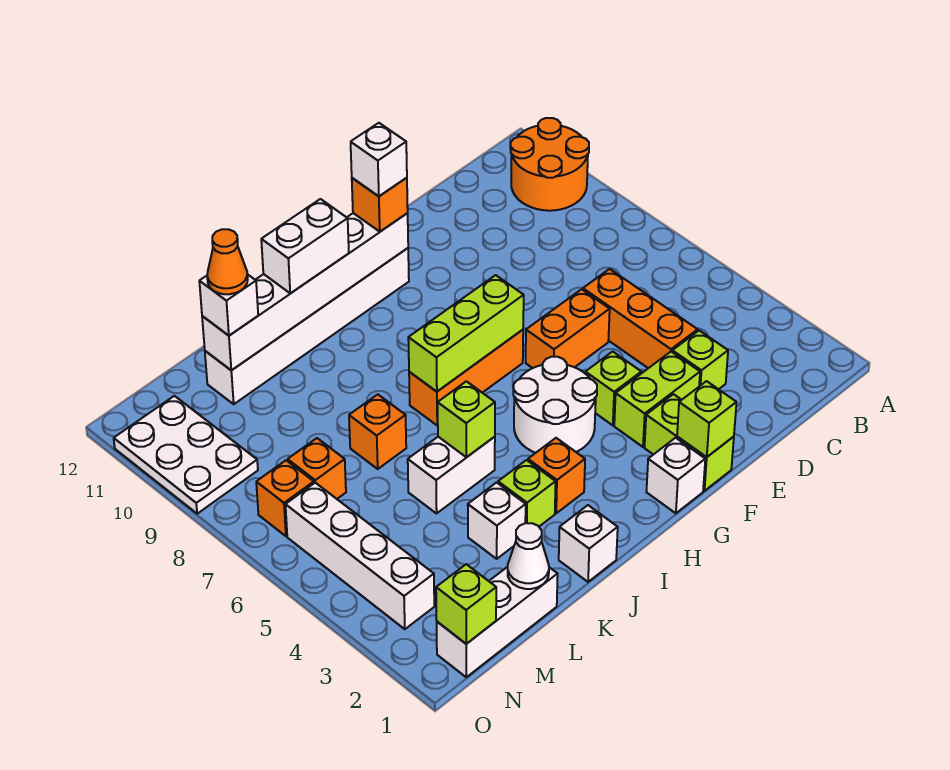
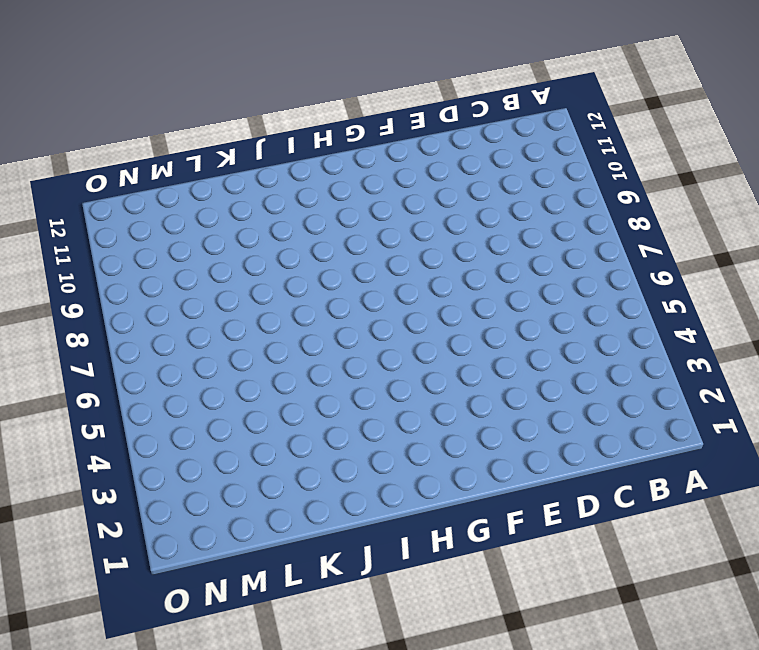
none -> orange 2x2 round brick [511,118,589,211]
none -> lime 1x1 brick [672,331,728,389]
none -> orange 1x3 brick [583,269,698,368]
none -> lime 1x2 brick [614,352,700,447]

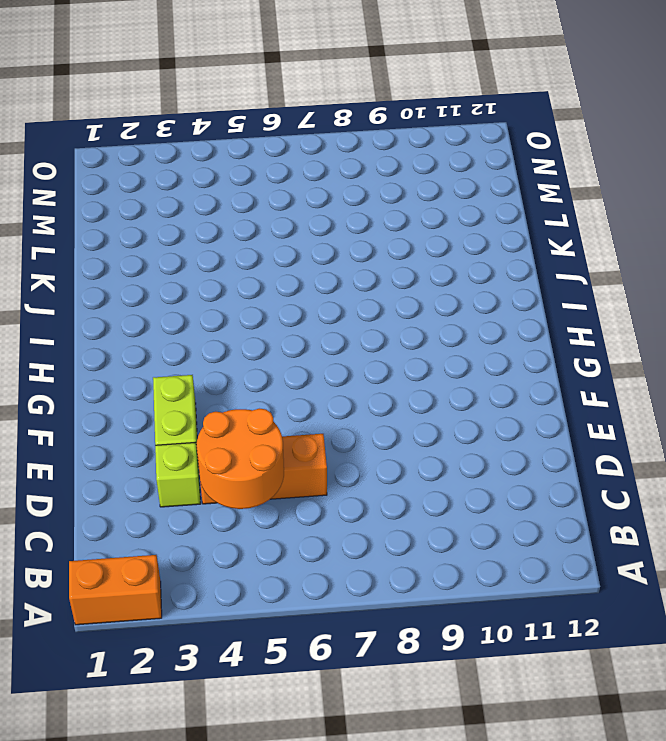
orange 1x2 brick [69,555,162,625] -> orange 1x2 brick turned to [526,289,610,368]
orange 2x2 round brick [197,409,284,509] -> orange 2x2 round brick moved to [511,118,589,211]
none -> lime 1x2 brick [645,394,734,491]
none -> lime 1x1 brick [585,352,641,425]
none -> white 1x1 brick [646,438,705,513]
none -> white 2x2 round brick [513,357,597,453]

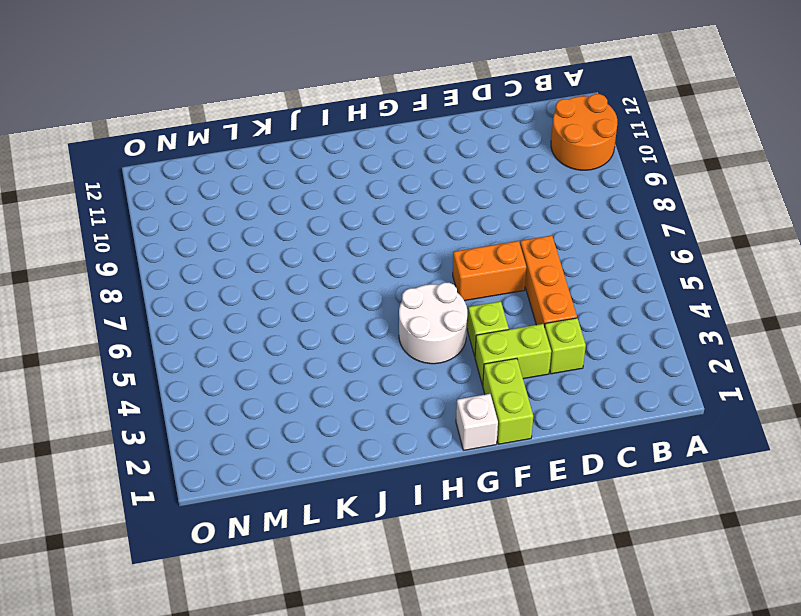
none -> orange 1x3 brick [409,330,523,425]
none -> white 1x6 brick [205,248,409,404]
none -> orange 1x1 brick [528,438,585,513]
none -> white 1x1 brick [559,505,618,582]

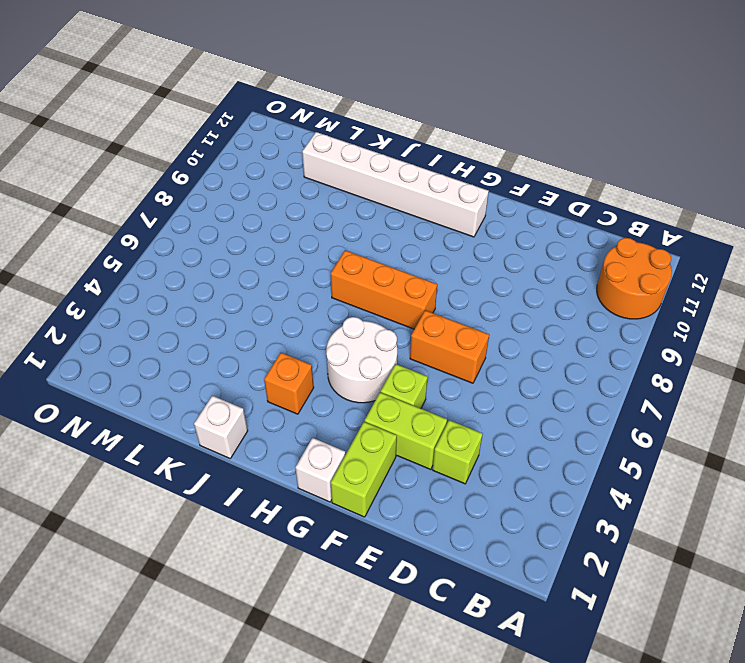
none -> orange 1x3 brick [583,269,698,368]
none -> lime 1x1 brick [498,460,556,526]
none -> white 1x2 brick [408,437,495,513]
none -> white 1x1 brick [468,483,526,559]

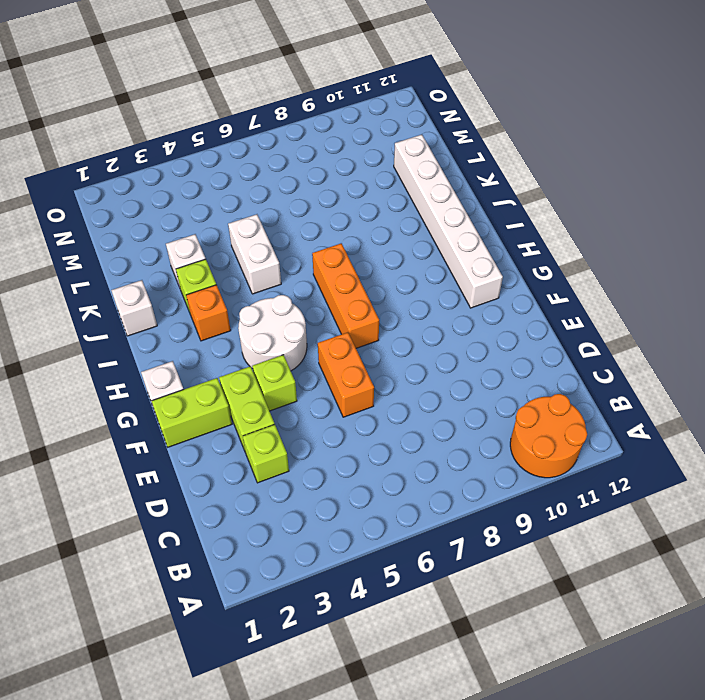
none -> orange 1x3 brick [583,269,698,368]
none -> orange 1x1 brick [349,394,406,469]
none -> white 1x3 brick [437,567,558,677]
none -> orange 1x1 brick [288,438,346,499]

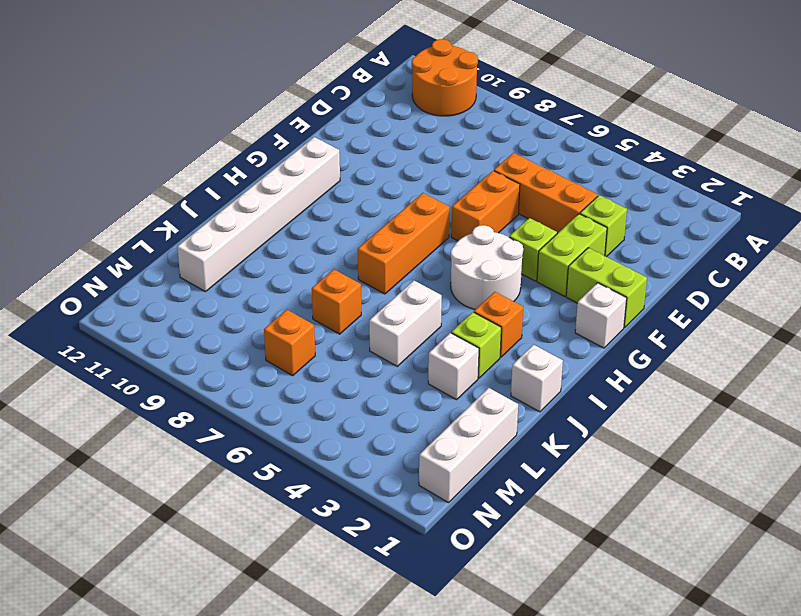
none -> white 1x4 brick [285,483,434,629]
none -> orange 1x1 brick [256,460,314,536]
none -> white 2x3 plate [114,396,258,514]
none -> lime 1x1 brick [677,381,737,457]

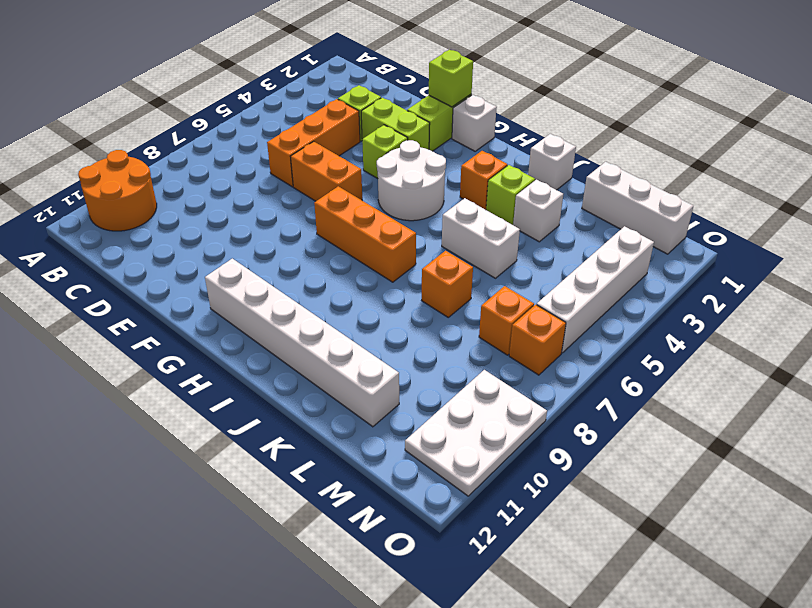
none -> lime 1x3 brick [408,275,524,392]
none -> white 1x6 brick [202,213,408,370]
none -> lime 1x1 brick [438,381,495,457]
none -> white 1x1 cone [508,523,549,589]

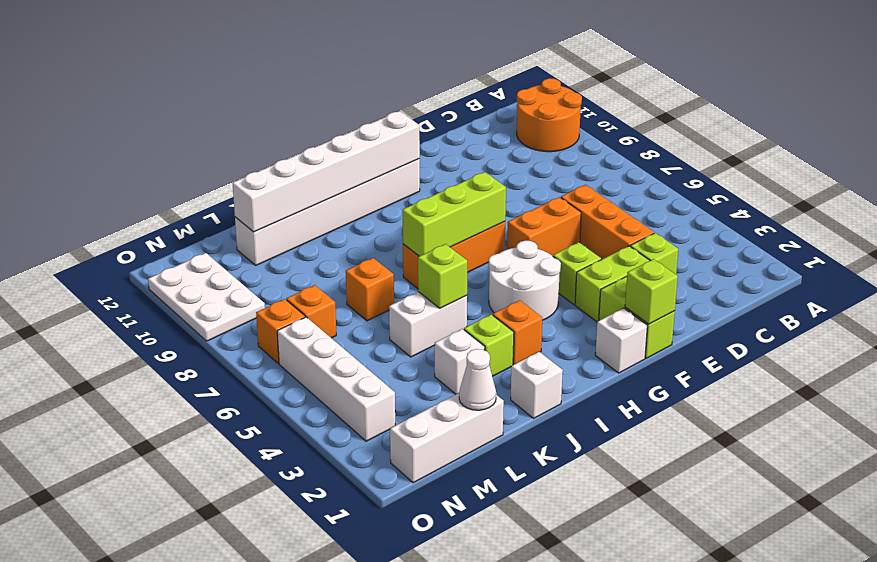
none -> lime 1x1 brick [436,564,496,644]
none -> orange 1x1 brick [352,178,408,232]
none -> white 1x2 brick [261,199,349,293]
none -> white 1x1 brick [199,274,258,336]

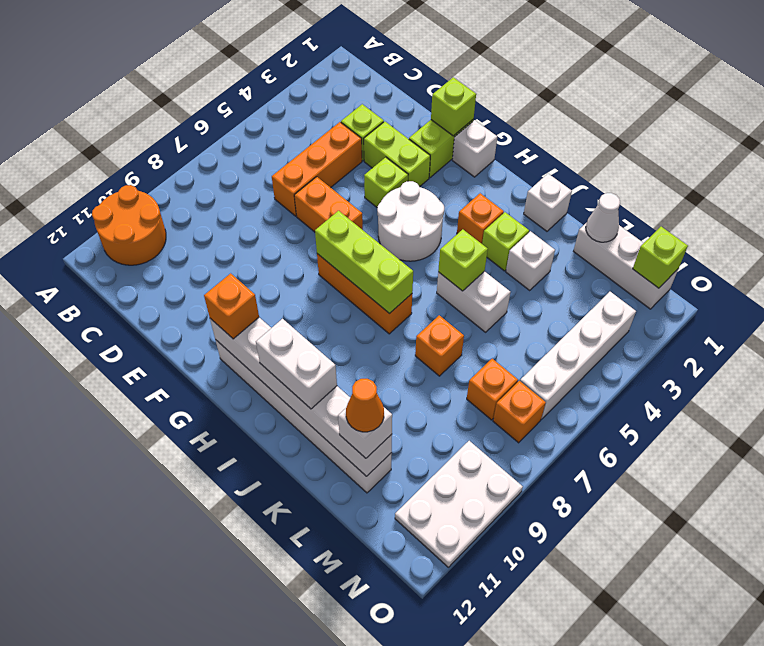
none -> white 1x1 brick [351,123,407,196]

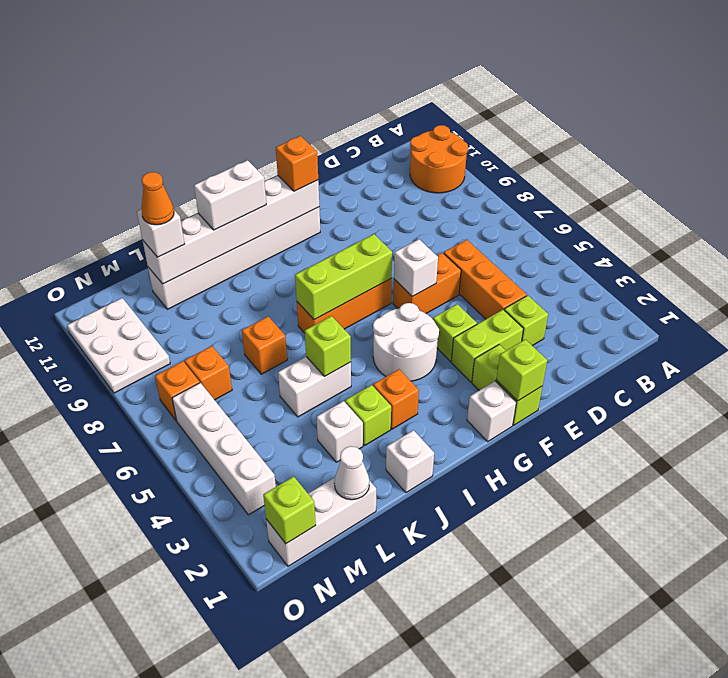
white 1x1 brick [394,239,438,297] -> white 1x1 brick moved to [351,123,407,196]

